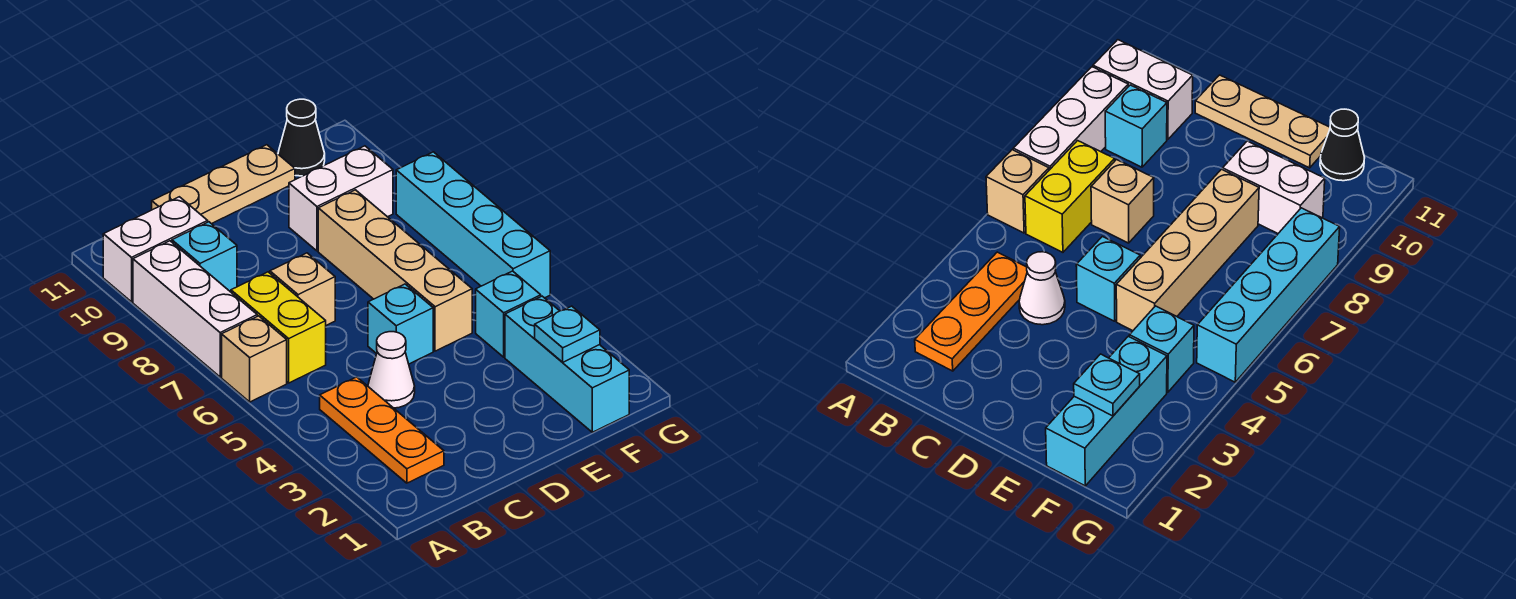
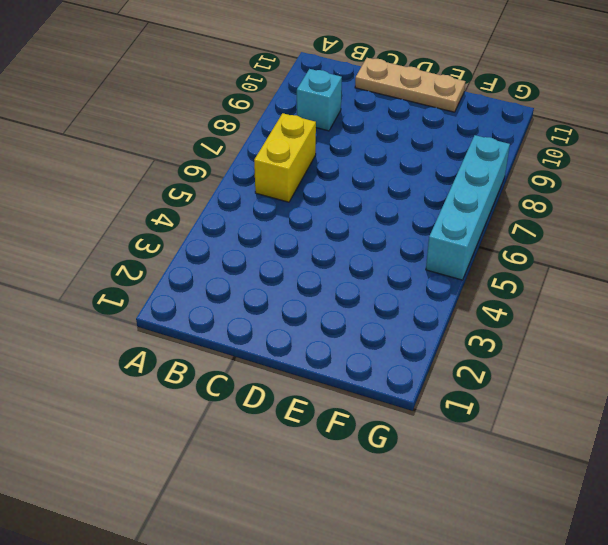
none -> tan 1x1 brick [222,316,287,402]
none -> white 1x3 brick [133,241,257,377]
none -> white 1x2 brick [103,197,208,302]

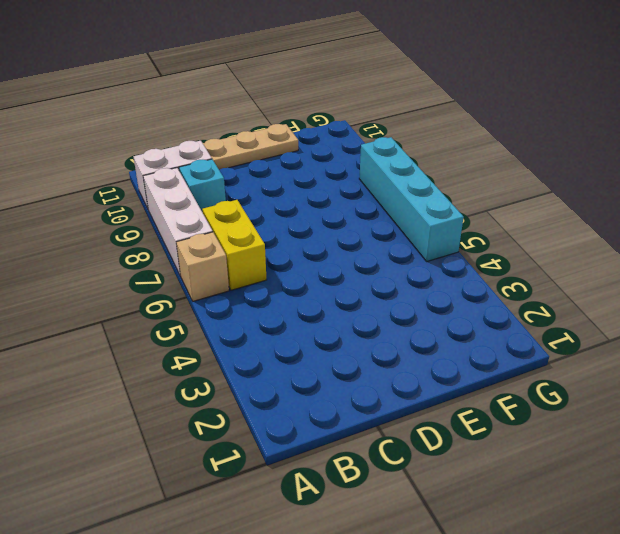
none -> orange 1x3 plate [320,377,444,483]
none -> white 1x1 cone [368,332,415,408]
none -> tan 1x1 brick [270,253,335,325]

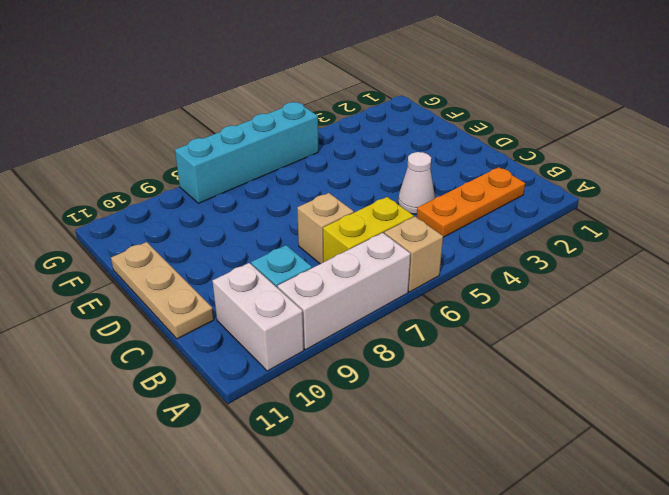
none -> cyan 1x1 brick [368,284,433,364]
none -> tan 1x4 brick [318,190,472,351]
none -> white 1x2 brick [289,146,393,251]

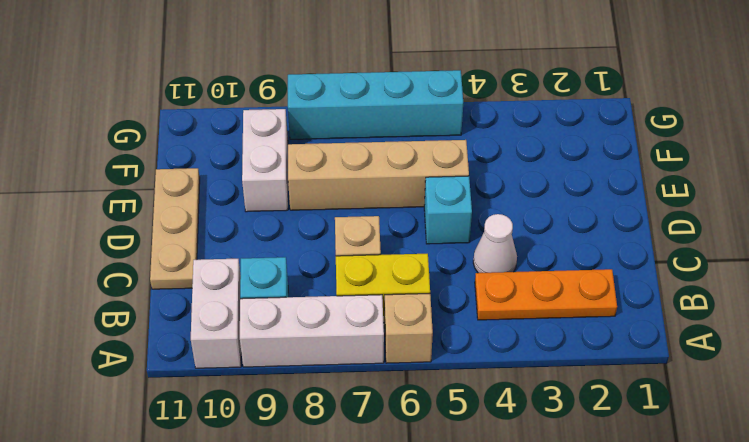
none -> cyan 1x3 brick [505,296,629,432]
none -> cyan 1x1 brick [476,271,541,357]
none -> black 1x1 cone [278,99,325,176]

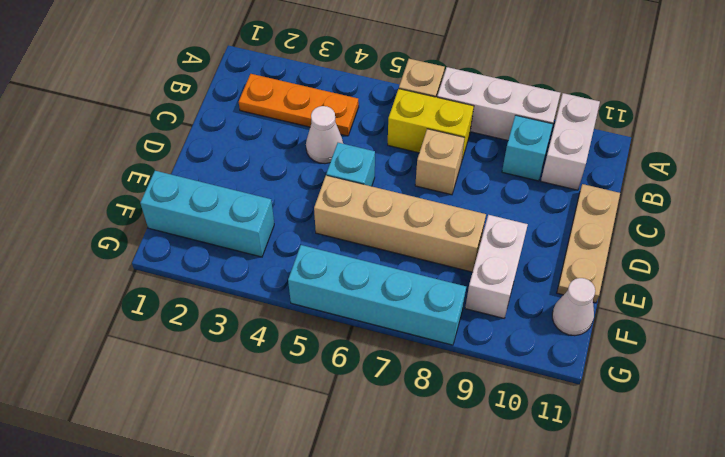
white 1x1 cone [552,278,595,336] -> black 1x1 cone [278,99,325,176]
none -> cyan 1x1 brick [476,271,541,357]
none -> cyan 1x1 plate [535,306,600,362]

